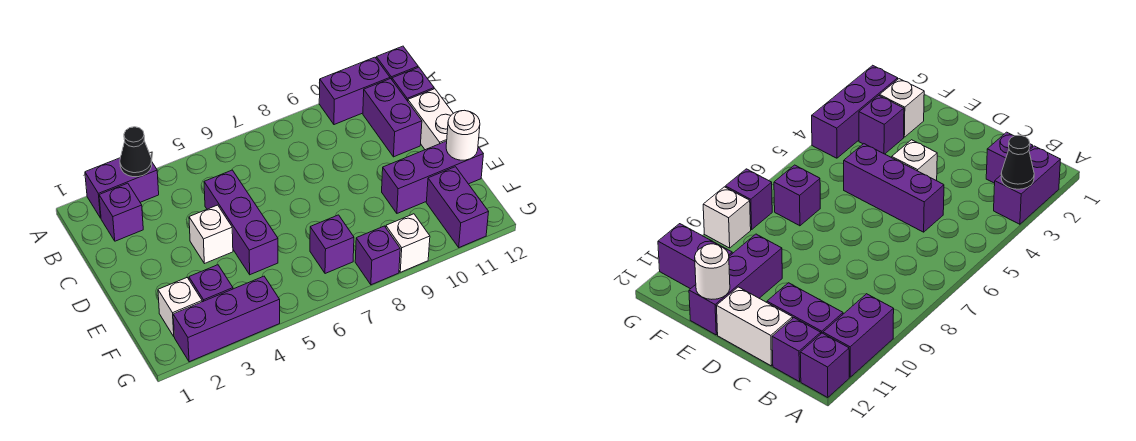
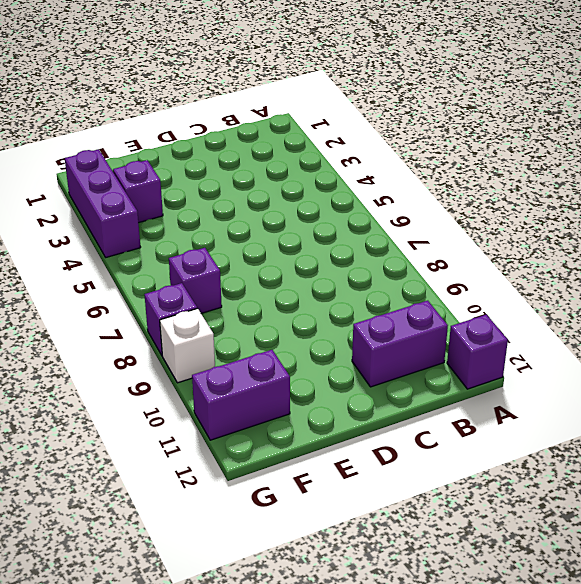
none -> purple 1x2 brick [85,158,159,218]
none -> purple 1x2 brick [319,57,390,125]
none -> purple 1x1 brick [99,183,143,241]

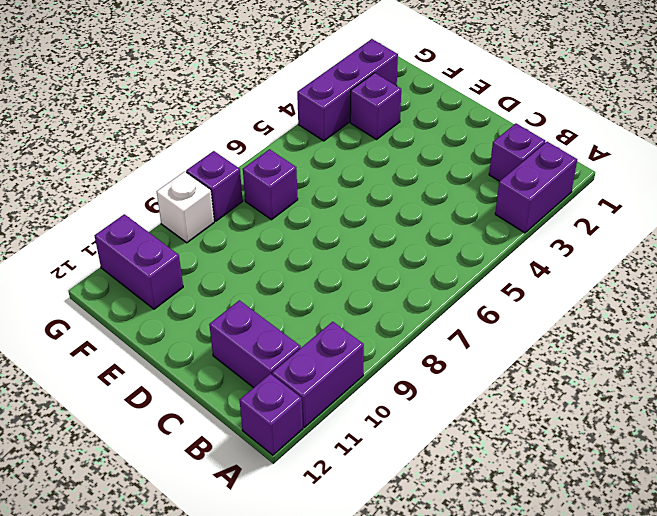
none -> purple 1x1 brick [392,67,434,101]
none -> purple 1x3 brick [204,170,278,275]
none -> white 1x2 brick [408,89,453,150]

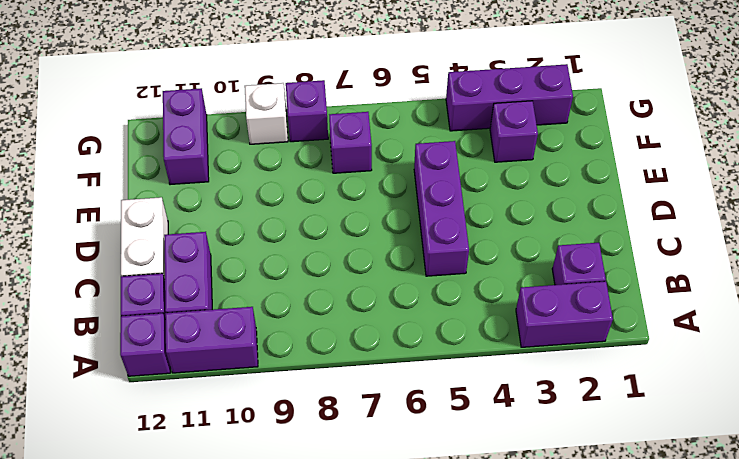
none -> white 1x1 brick [189,205,233,264]
none -> purple 1x3 brick [382,141,483,213]
none -> white 1x1 brick [158,278,202,336]

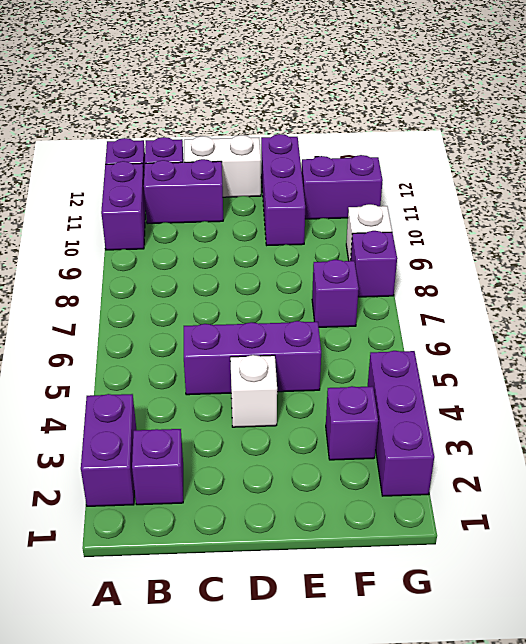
none -> white 1x1 brick [158,278,202,336]
none -> black 1x1 cone [120,127,152,177]
none -> white 1x1 round brick [446,110,480,160]

